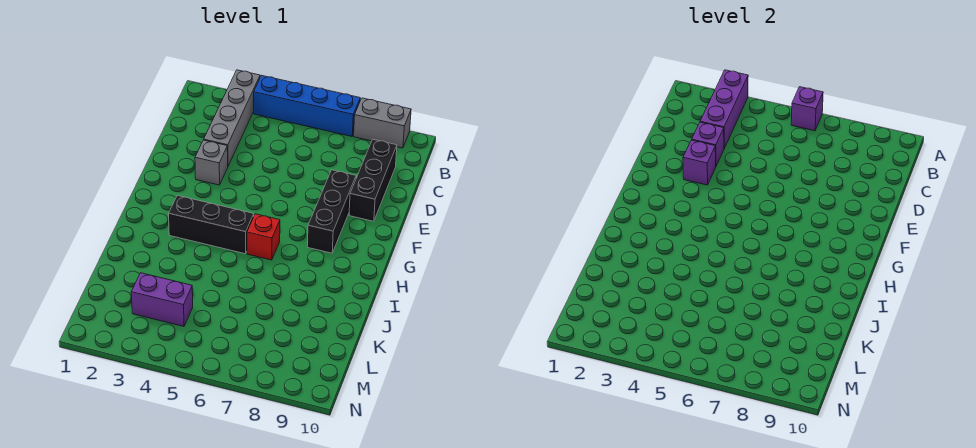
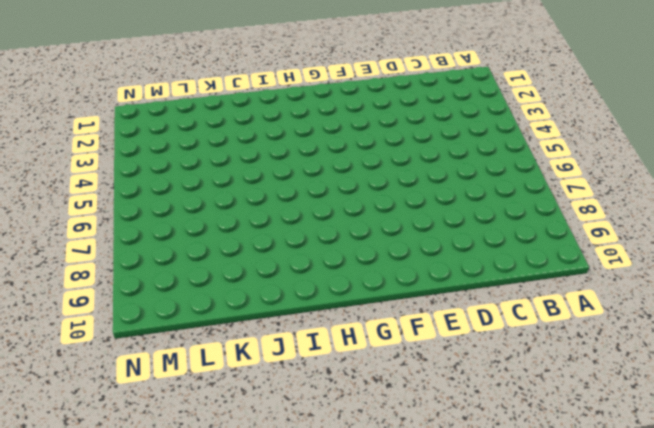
none -> grey 1x4 brick [204,70,260,166]
none -> blue 1x4 brick [254,75,360,136]
none -> grey 1x2 brick [354,98,411,148]

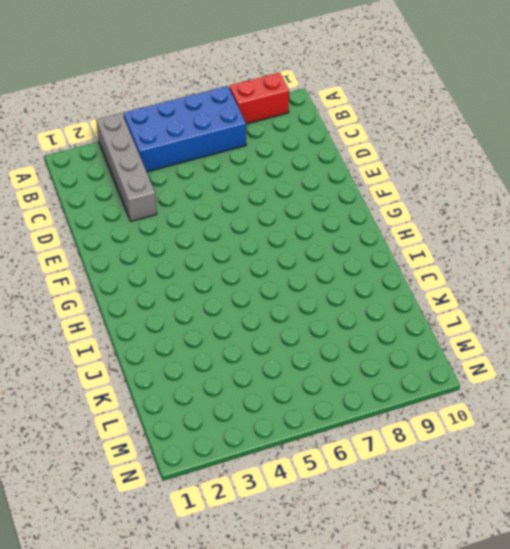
blue 2x4 brick [123,86,246,172] -> blue 1x4 brick [254,75,360,136]
red 1x2 brick [229,72,289,124] -> grey 1x2 brick [354,98,411,148]
none -> black 1x3 brick [349,139,397,221]
none -> grey 1x1 brick [195,140,228,185]
none -> black 1x3 brick [307,170,356,253]

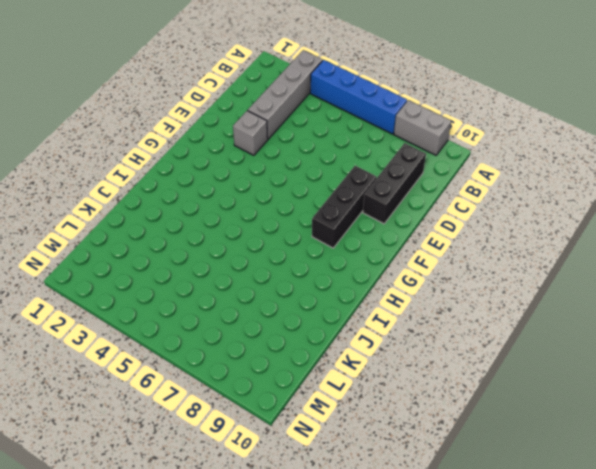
none -> black 1x3 brick [169,195,254,254]
none -> red 1x1 brick [247,214,280,260]
none -> purple 1x2 brick [131,273,193,326]

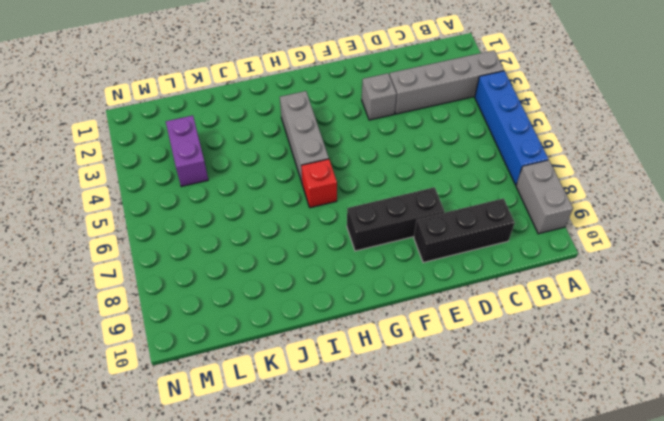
grey 1x3 brick [280,91,329,182] -> black 1x3 brick [169,195,254,254]
none -> purple 1x3 brick [700,70,748,148]
none -> purple 1x1 brick [791,87,823,131]
none -> purple 1x1 brick [692,122,724,166]

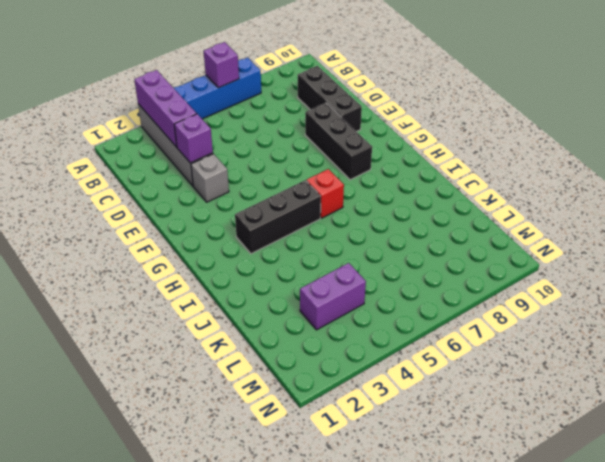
none -> grey 1x2 brick [354,98,411,148]
none -> purple 1x1 brick [683,140,716,185]

